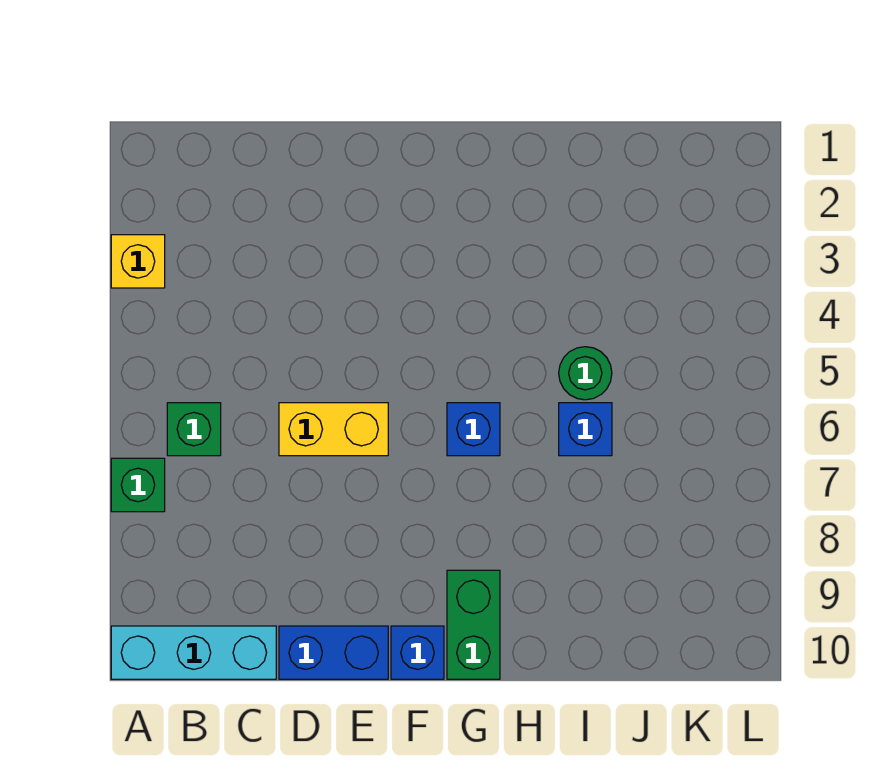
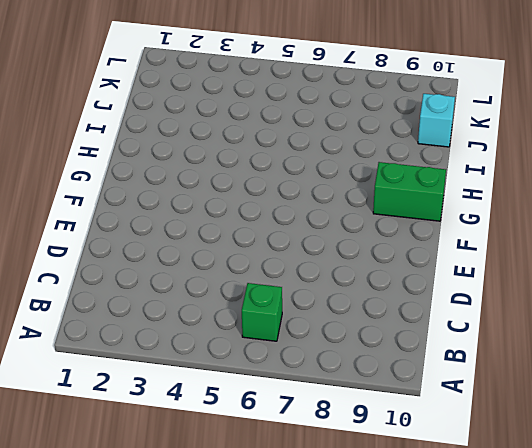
cyan 1x1 brick [418,94,455,147] -> none
none -> yellow 1x1 brick [111,235,165,288]
none -> green 1x1 brick [111,458,165,512]

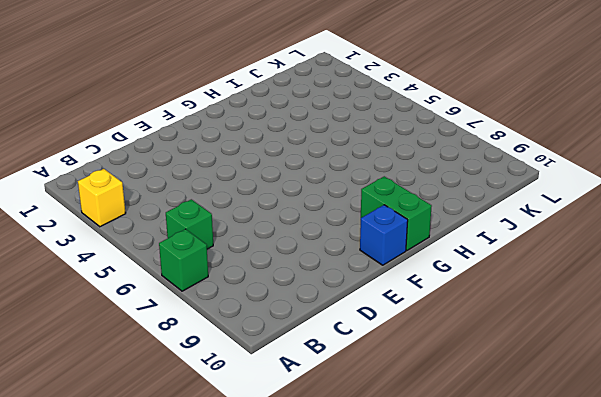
none -> cyan 1x3 brick [111,626,276,679]
none -> yellow 1x2 brick [279,403,388,456]

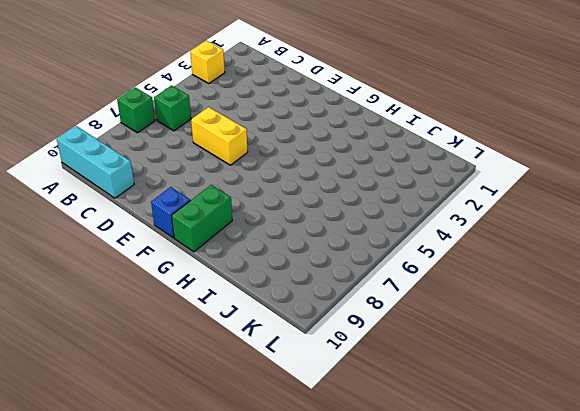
none -> blue 1x2 brick [279,626,388,679]
none -> blue 1x1 brick [447,403,500,456]

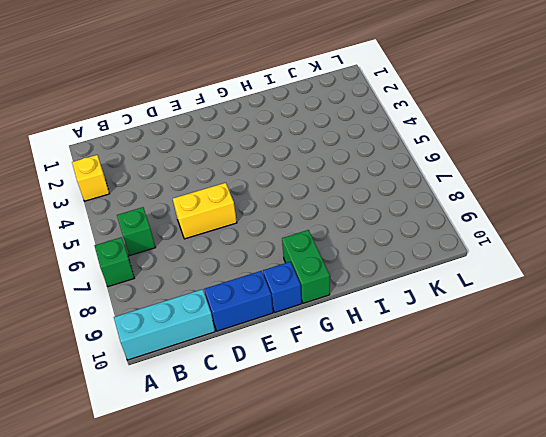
none -> blue 1x1 brick [447,403,500,456]
none -> green 1x1 round brick [559,347,612,400]

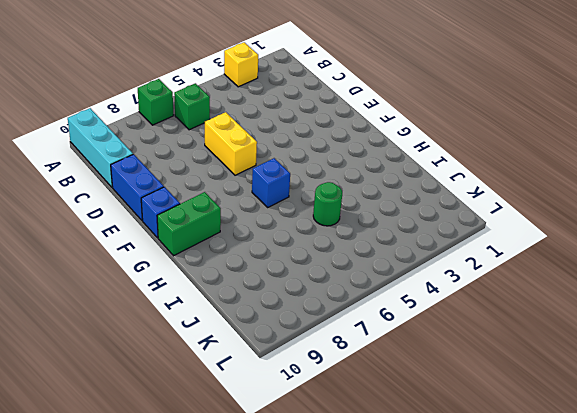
none -> blue 1x1 brick [559,403,612,456]

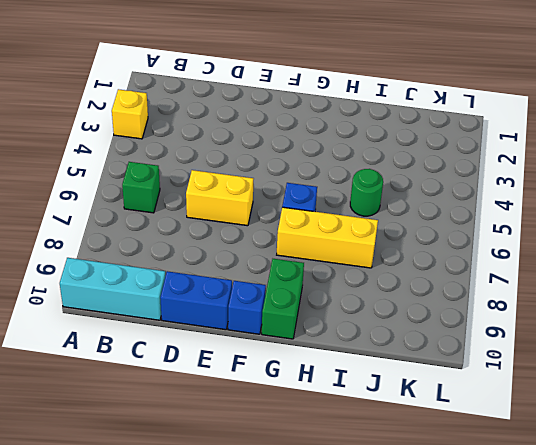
yellow 1x3 brick [277,207,378,268] -> none
none -> green 1x1 brick [111,458,165,512]
none -> blue 1x1 brick [559,403,612,456]

